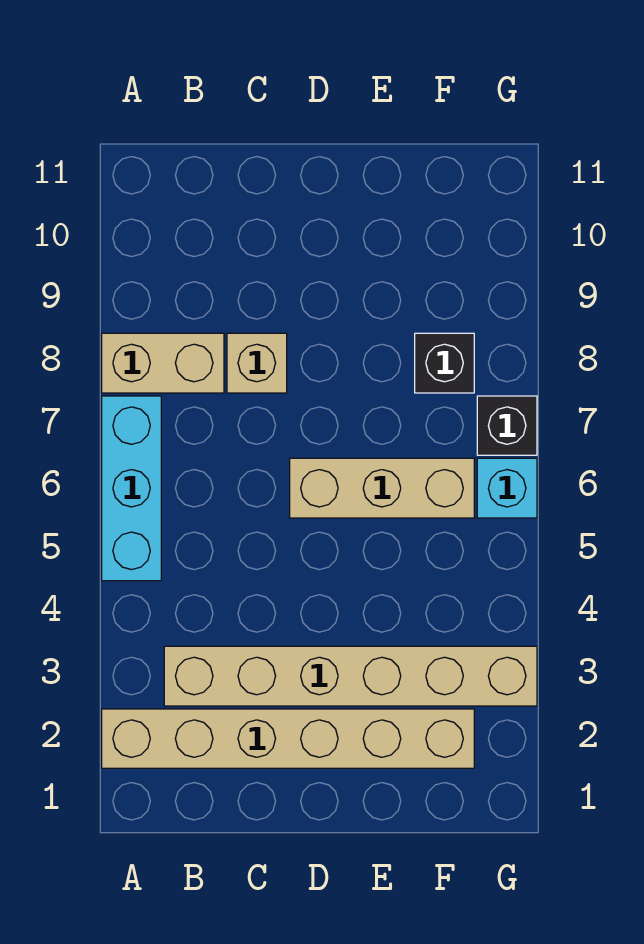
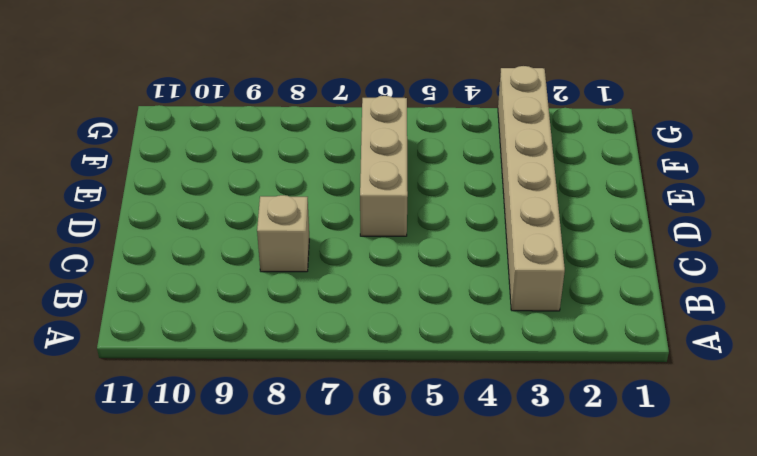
none -> tan 1x6 brick [102,709,474,768]
none -> cyan 1x3 brick [102,396,161,581]

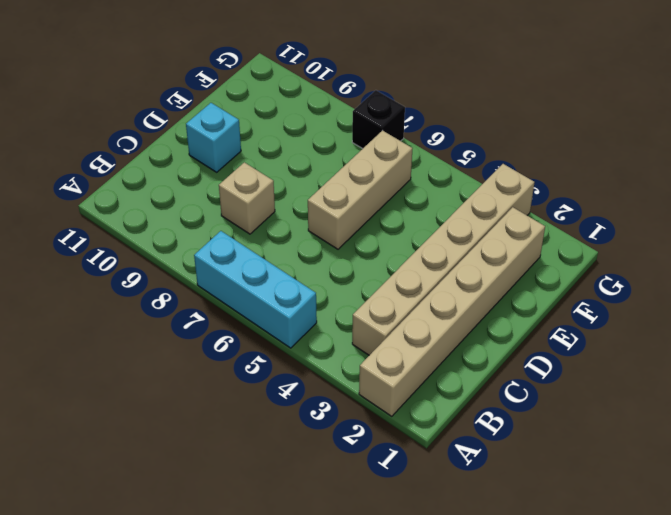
cyan 1x1 brick [186,103,241,172] -> cyan 1x1 brick moved to [477,458,537,518]
none -> tan 1x2 brick [102,333,224,393]
none -> black 1x1 brick [415,333,474,393]

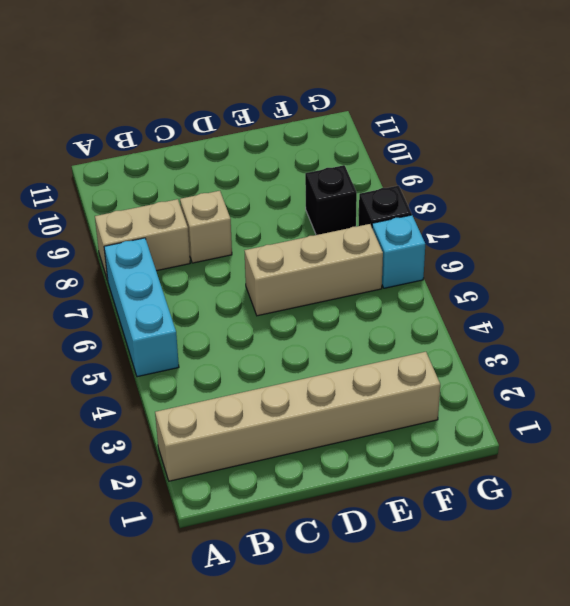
none -> tan 1x6 brick [164,646,537,706]

